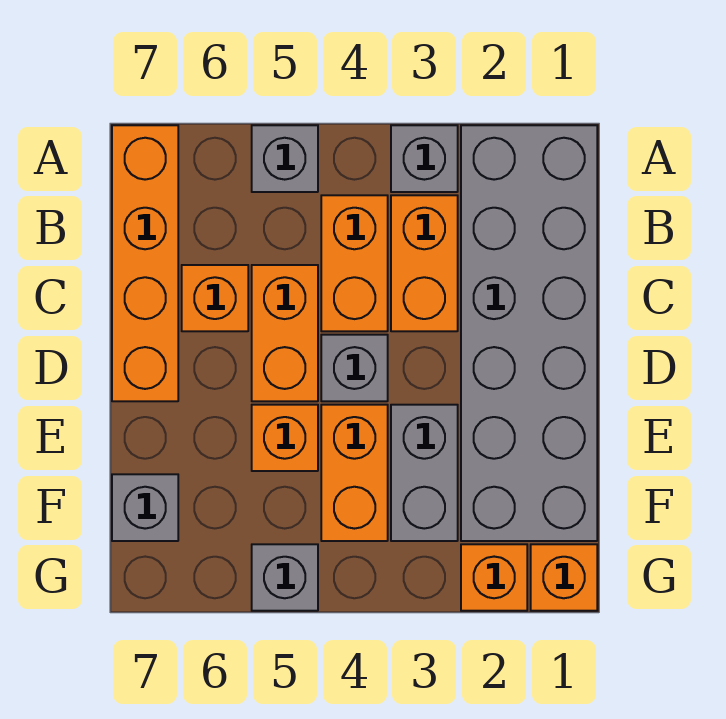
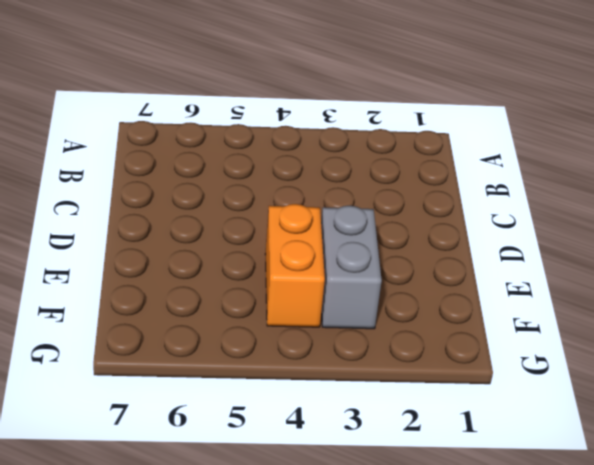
none -> grey 2x6 brick [461,125,597,541]
none -> grey 1x1 brick [391,125,458,192]
none -> grey 1x1 brick [252,125,318,192]

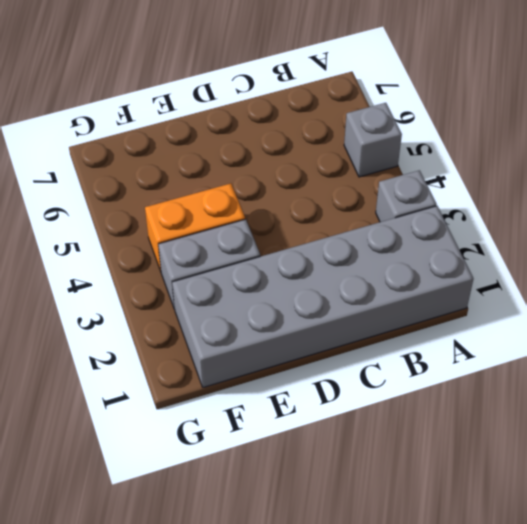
none -> orange 1x4 brick [112,125,178,401]
none -> orange 1x2 brick [391,195,458,331]
none -> orange 1x2 brick [321,195,388,331]

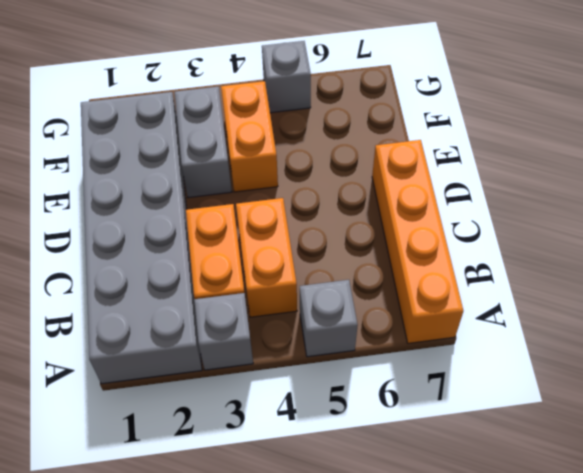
none -> orange 1x2 brick [252,265,318,401]
none -> orange 1x1 brick [182,265,248,331]
none -> grey 1x1 brick [321,335,388,401]

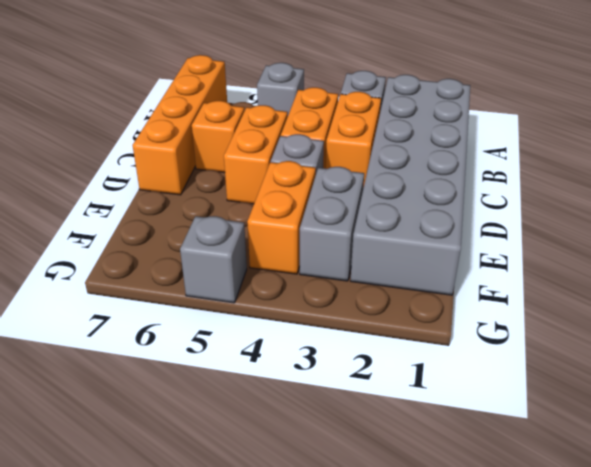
none -> orange 1x1 brick [252,405,318,471]
none -> grey 1x1 brick [112,474,178,541]
none -> orange 1x1 brick [531,544,597,611]

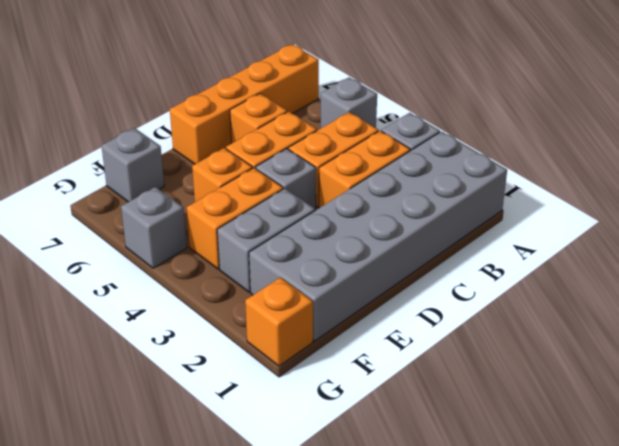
none -> orange 1x1 brick [461,544,527,611]

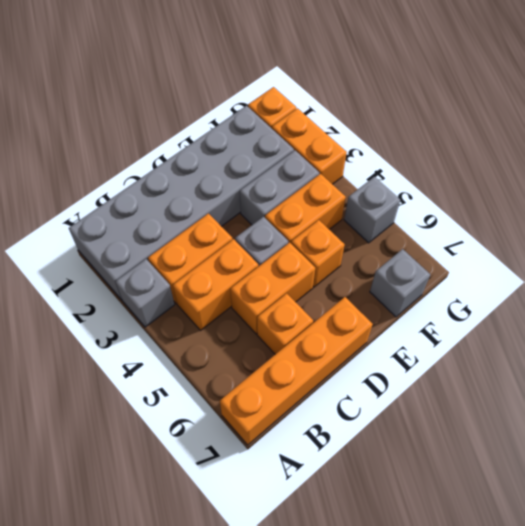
orange 1x2 brick [272,108,347,184] -> orange 1x1 brick [461,544,527,611]
none -> grey 1x1 brick [252,125,318,192]

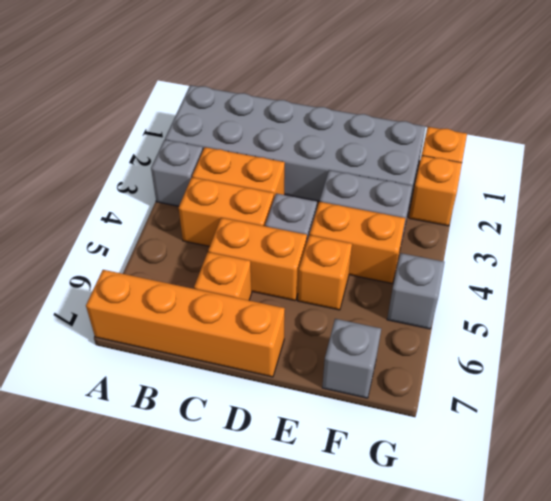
none -> grey 1x1 brick [252,125,318,192]

